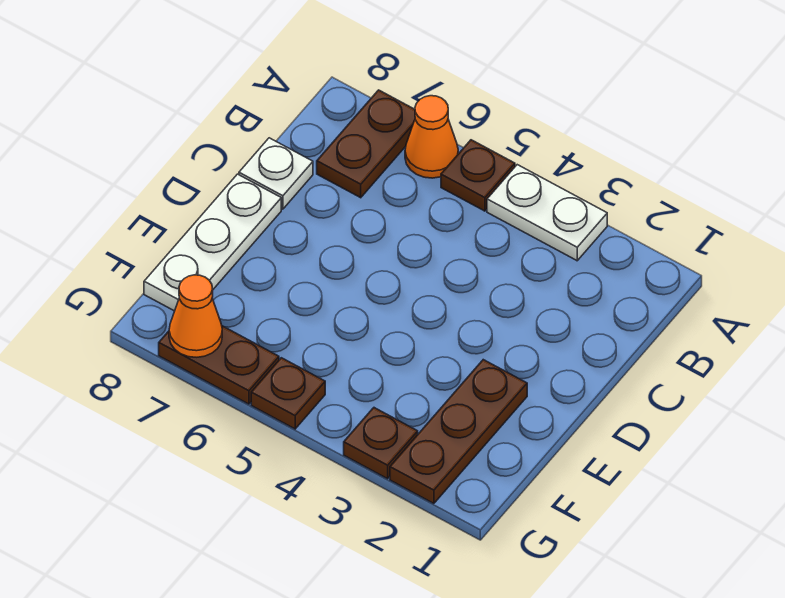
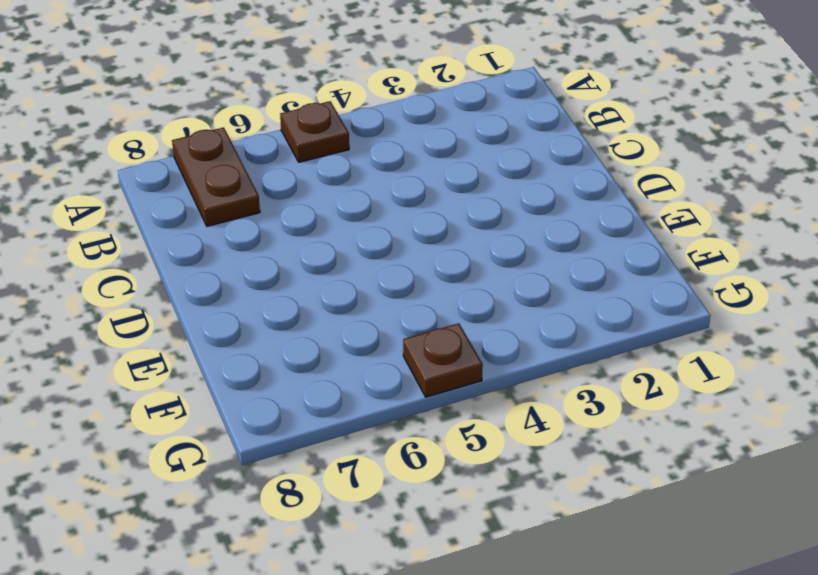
none -> white 1x2 plate [487,165,607,261]
none -> orange 1x1 cone [405,96,458,178]

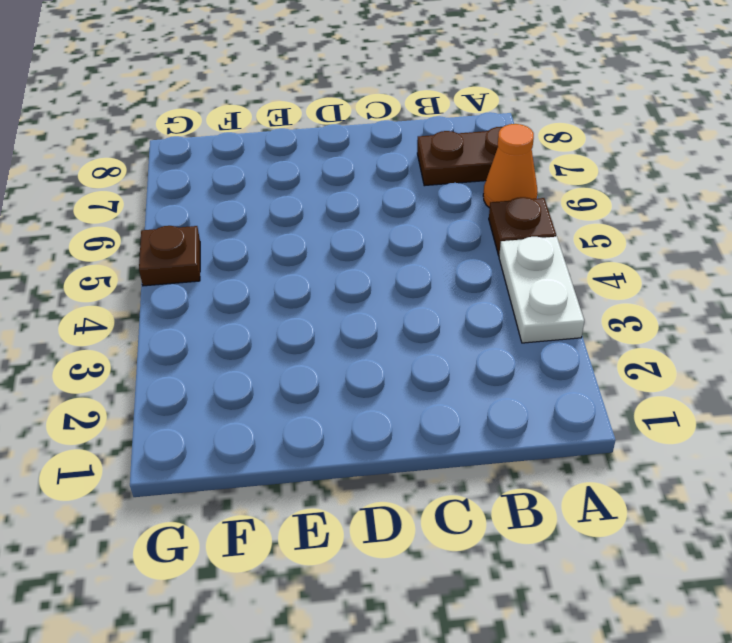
none -> white 1x1 plate [239,138,313,209]
none -> white 1x3 plate [144,174,281,311]

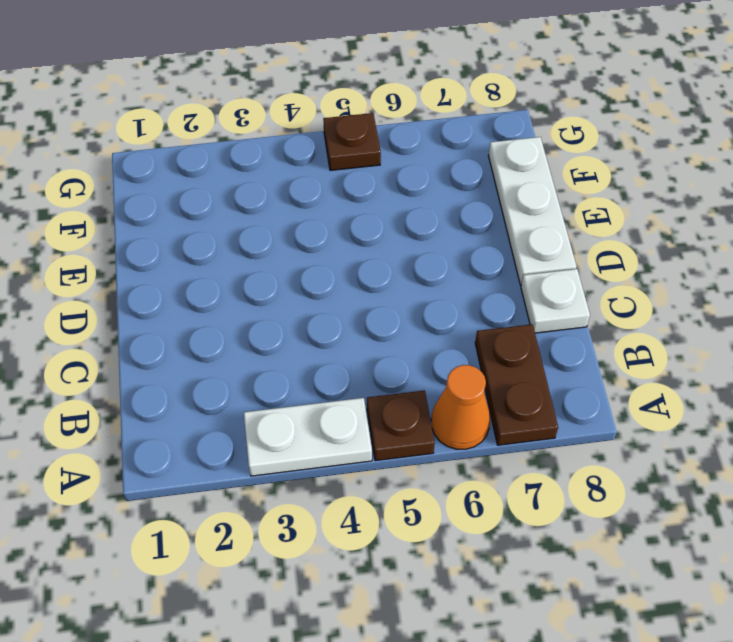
none -> brown 1x3 plate [390,360,527,504]
none -> brown 1x1 plate [344,408,418,479]

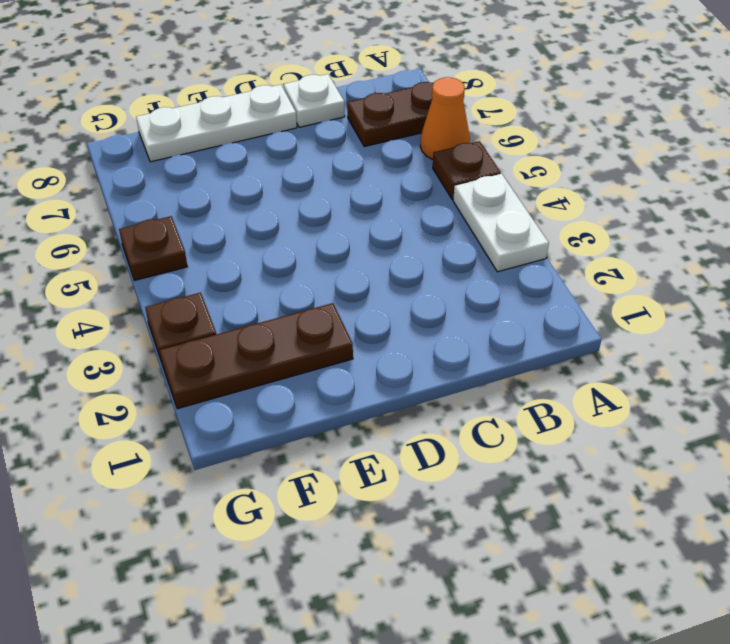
none -> brown 1x2 plate [159,326,279,404]
none -> orange 1x1 cone [169,275,222,357]

